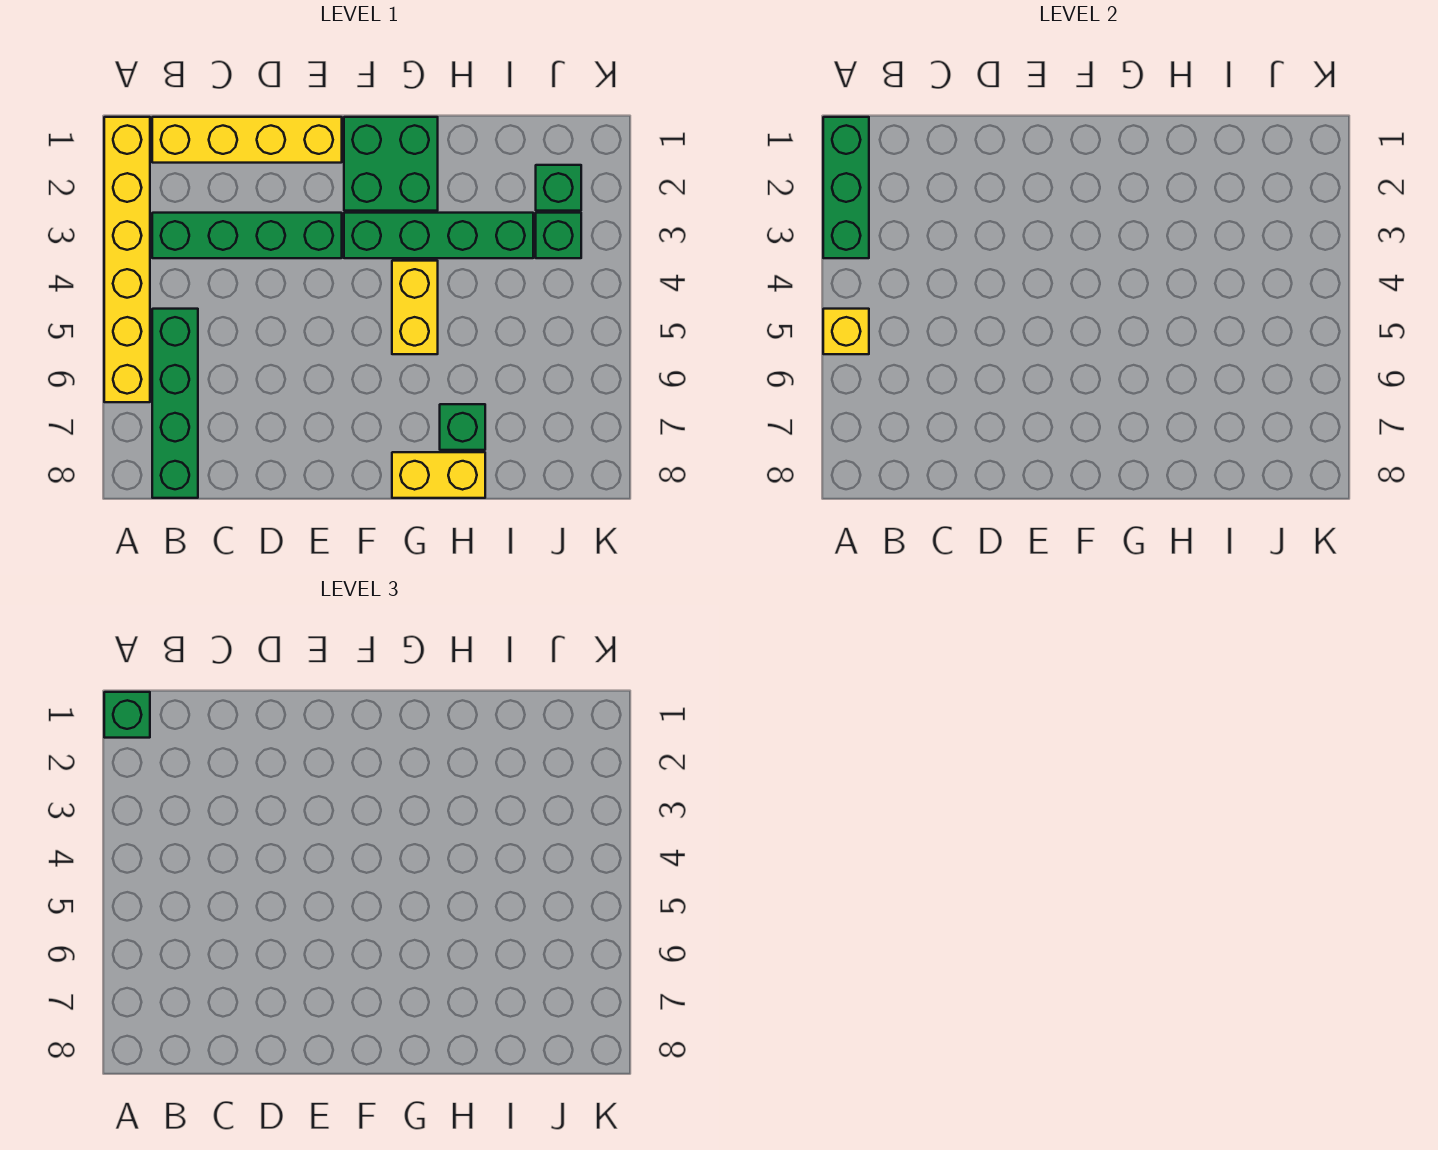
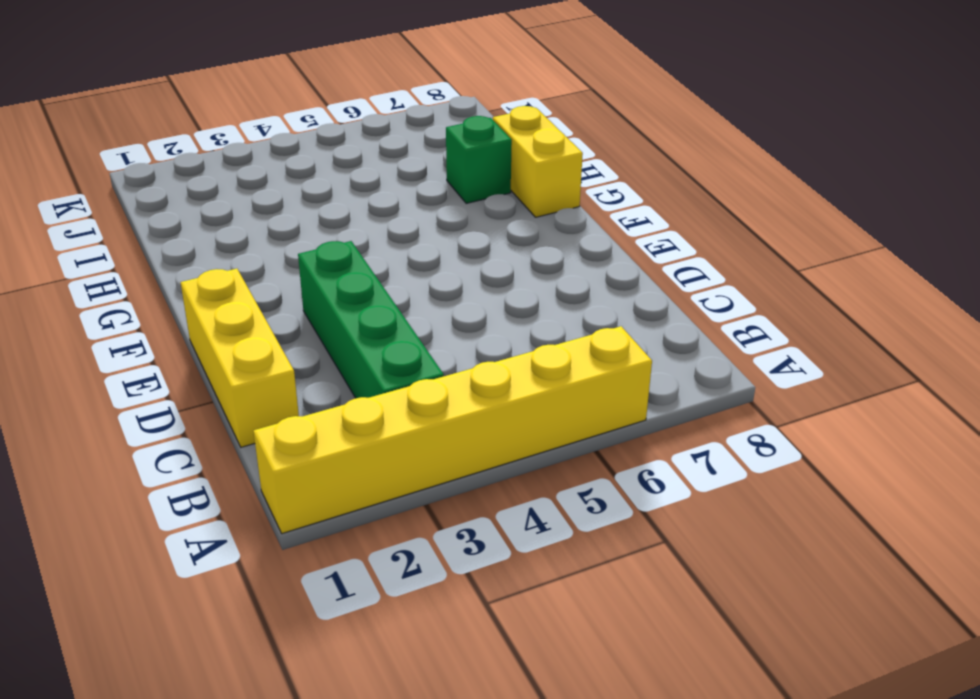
yellow 1x3 brick [181,269,299,447] -> yellow 1x4 brick [152,117,342,163]
none -> green 1x4 brick [152,309,198,498]
none -> green 2x2 brick [344,117,438,211]
none -> green 1x4 brick [344,213,533,258]

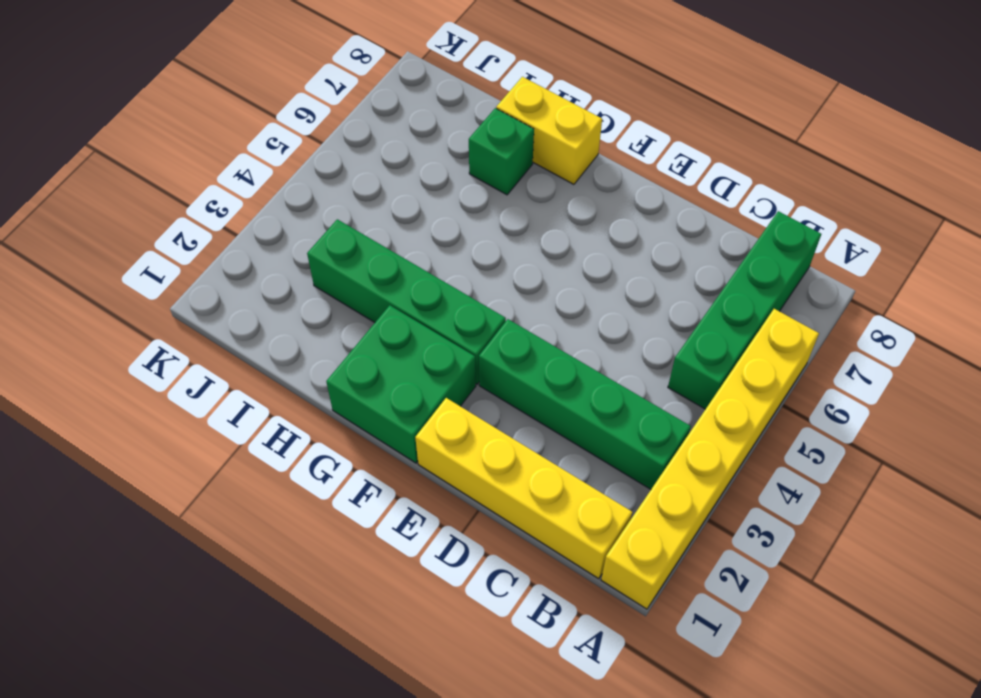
none -> yellow 1x2 brick [392,261,438,354]
none -> green 1x1 brick [536,165,581,211]
none -> green 1x1 brick [536,213,581,258]

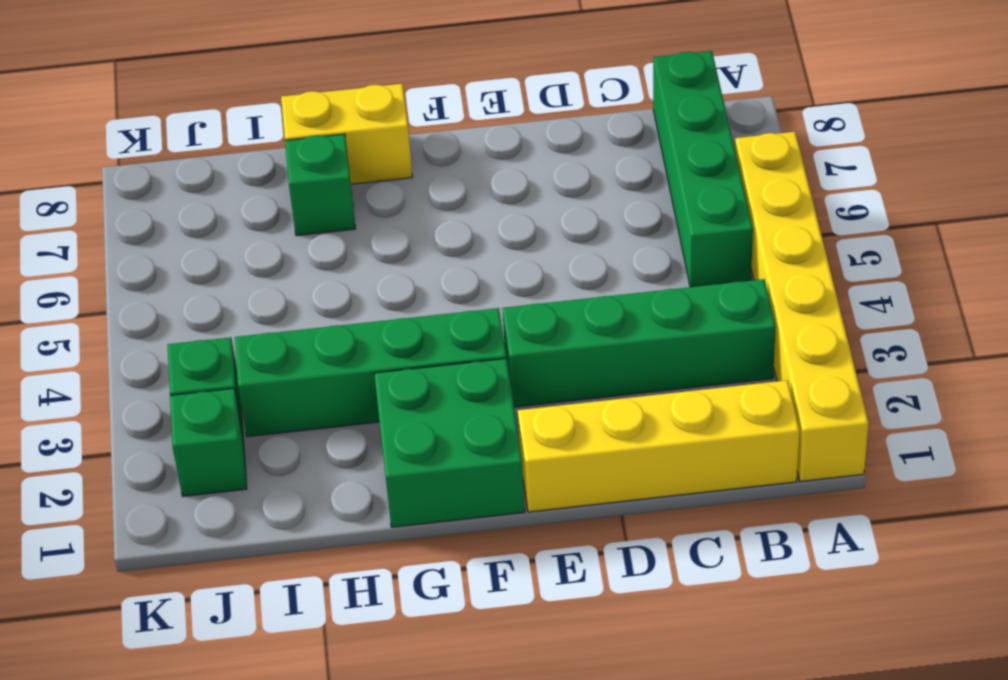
none -> yellow 1x2 brick [392,261,438,354]
none -> green 1x3 brick [823,117,869,258]
none -> yellow 1x1 brick [823,309,869,354]

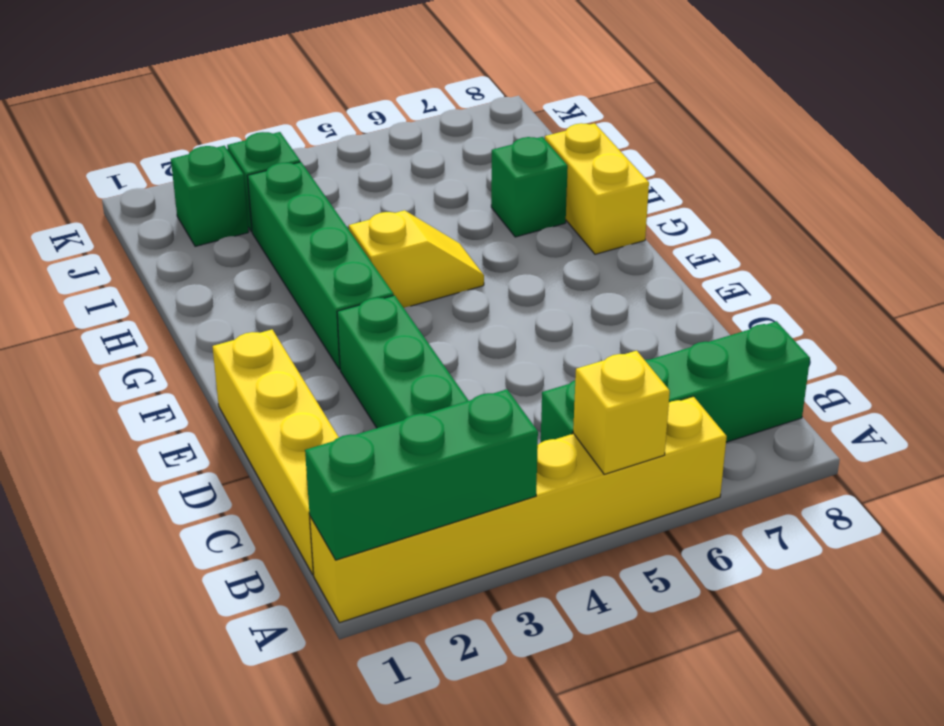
yellow 1x2 slope [349,210,484,308] -> yellow 1x2 brick [392,261,438,354]
none -> green 2x2 brick [344,117,438,211]
none -> green 1x1 brick [104,692,150,738]

